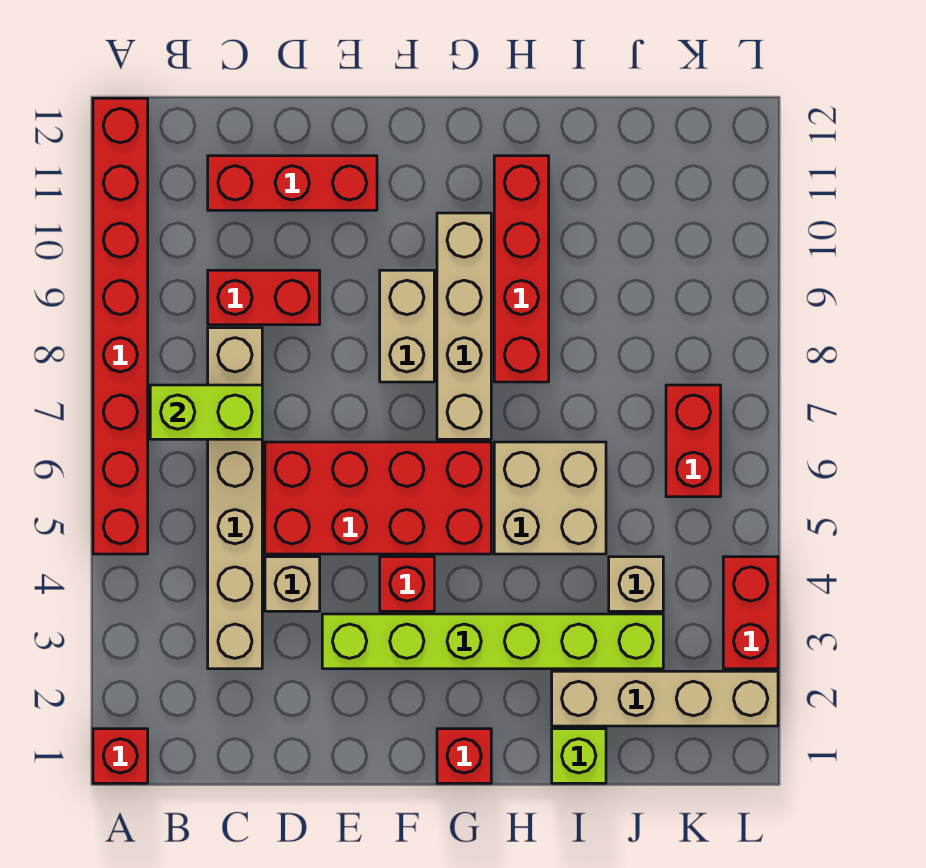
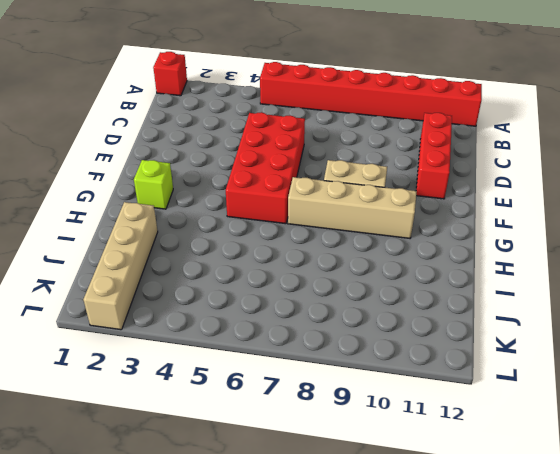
lime 1x1 brick [134,160,173,209] -> lime 1x1 brick moved to [552,729,606,783]
none -> tan 1x6 brick [208,328,262,669]
none -> red 1x2 brick [208,270,320,325]
none -> tan 1x1 brick [265,557,320,611]

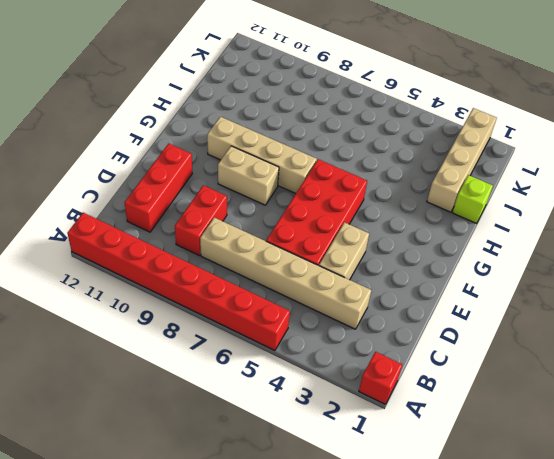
tan 1x2 brick [319,222,369,280] -> tan 1x1 brick [265,557,320,611]
none -> lime 1x6 brick [322,614,663,669]
none -> red 1x1 brick [380,557,434,611]
none -> red 1x1 brick [437,729,491,783]

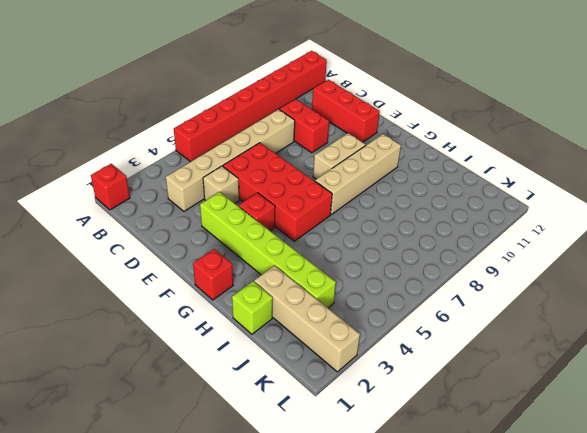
none -> tan 2x2 brick [494,442,606,554]
none -> red 1x4 brick [494,156,549,382]
none -> tan 1x1 brick [609,557,663,611]

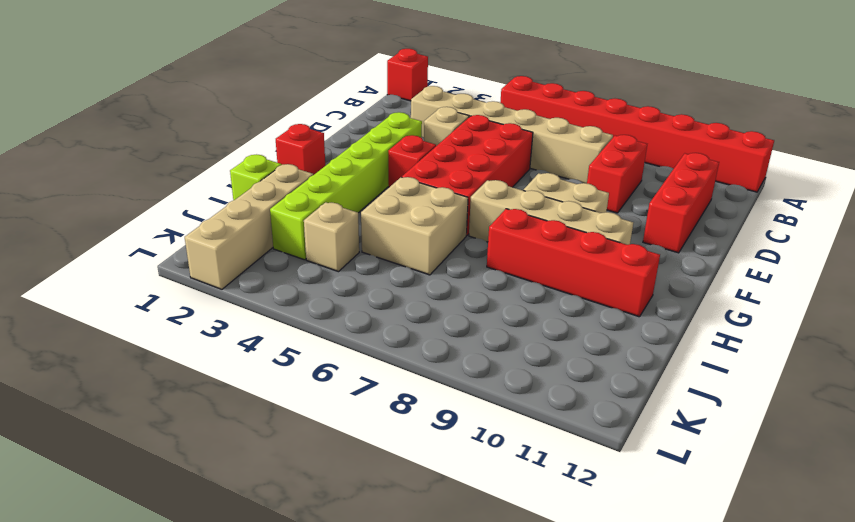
none -> red 1x2 brick [666,385,721,497]
none -> red 1x2 brick [723,557,778,669]
none -> lime 1x2 brick [150,385,262,439]

